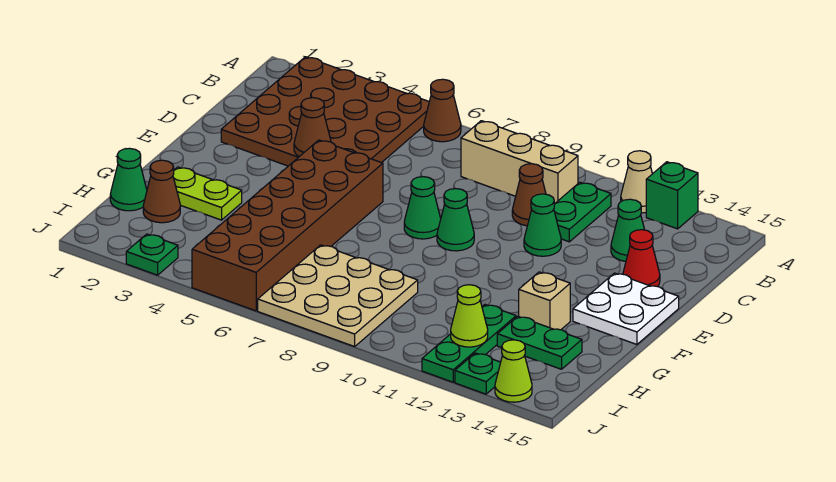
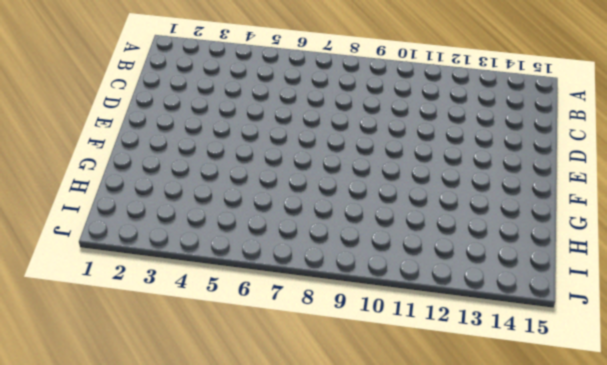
none -> brown 4x4 plate [221,57,429,166]
none -> brown 1x1 cone [424,79,461,142]
none -> tan 1x1 cone [621,151,652,213]

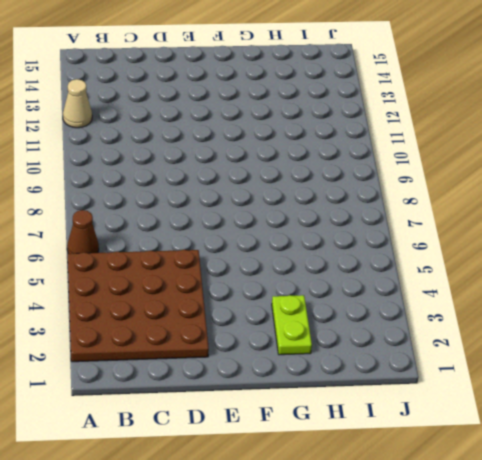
none -> green 1x1 brick [646,162,698,229]
none -> tan 1x3 brick [461,121,578,204]
none -> green 1x2 plate [554,182,611,242]

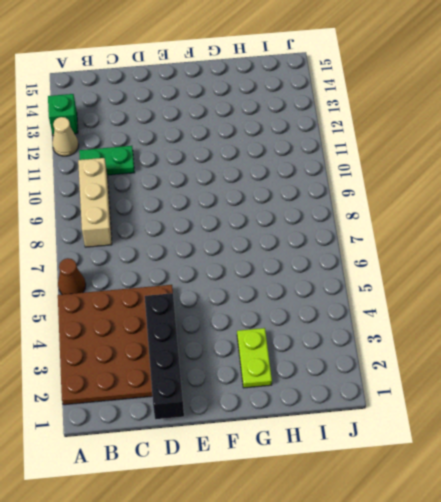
black 1x4 brick [145,293,184,419] -> brown 1x1 cone [294,98,331,157]
none -> brown 1x1 cone [512,164,546,226]
none -> green 1x1 cone [611,199,645,261]
none -> green 1x1 cone [524,194,561,256]

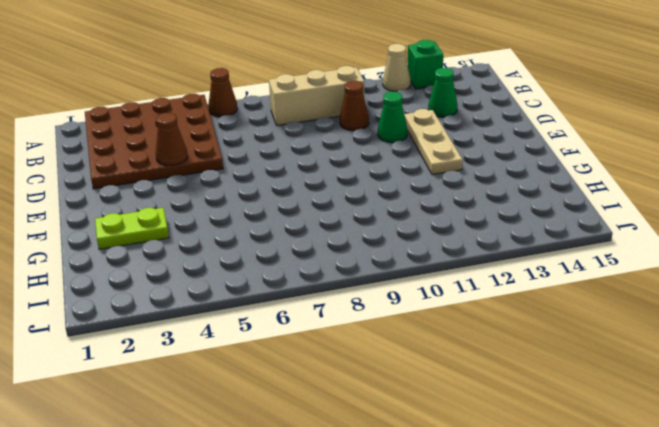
tan 1x3 plate [404,109,463,175] -> none
none -> green 1x2 plate [554,182,611,242]
none -> red 1x1 cone [623,230,660,286]
none -> brown 2x6 brick [192,140,383,311]

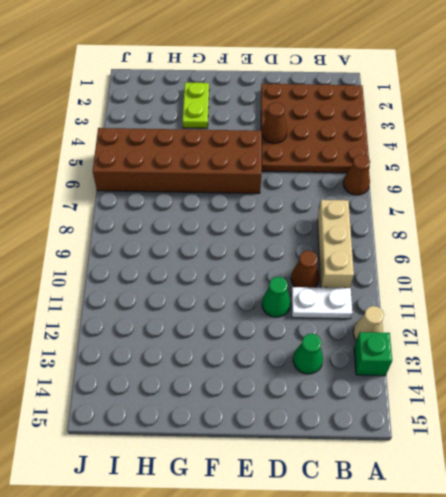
white 1x2 plate [291,287,352,319] -> green 1x2 plate [554,182,611,242]
none -> red 1x1 cone [623,230,660,286]
none -> green 1x1 cone [404,177,441,239]
none -> green 1x1 cone [437,189,474,251]

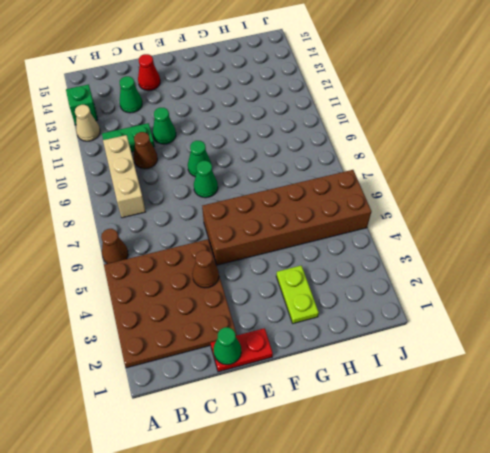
red 1x2 plate [211,328,273,372] -> none
green 1x1 cone [213,327,241,365] -> green 1x1 cone moved to [110,148,147,211]
none -> white 2x2 plate [573,273,679,344]
none -> tan 1x1 brick [519,272,570,330]
none -> brown 1x1 cone [143,160,180,223]

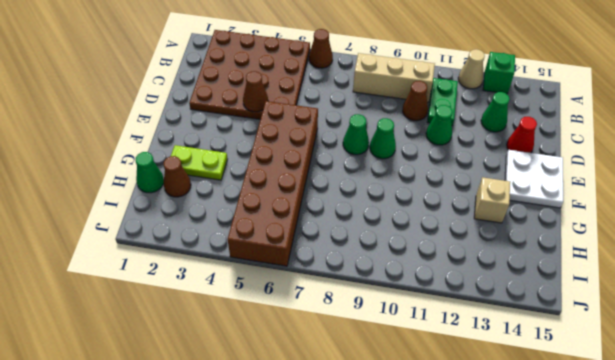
none -> tan 3x3 plate [258,245,418,347]
none -> green 1x3 plate [422,305,516,382]
none -> green 1x2 plate [497,316,582,369]

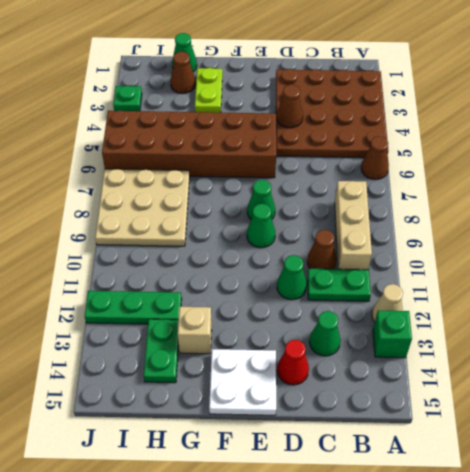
none -> green 1x1 plate [455,353,501,394]
none -> lime 1x1 cone [495,340,532,402]
none -> lime 1x1 cone [451,285,488,347]

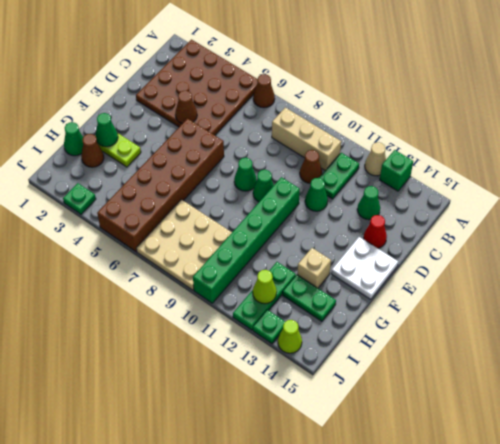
green 1x6 brick [193,177,300,303] -> none
green 1x1 cone [96,113,118,147] -> none

